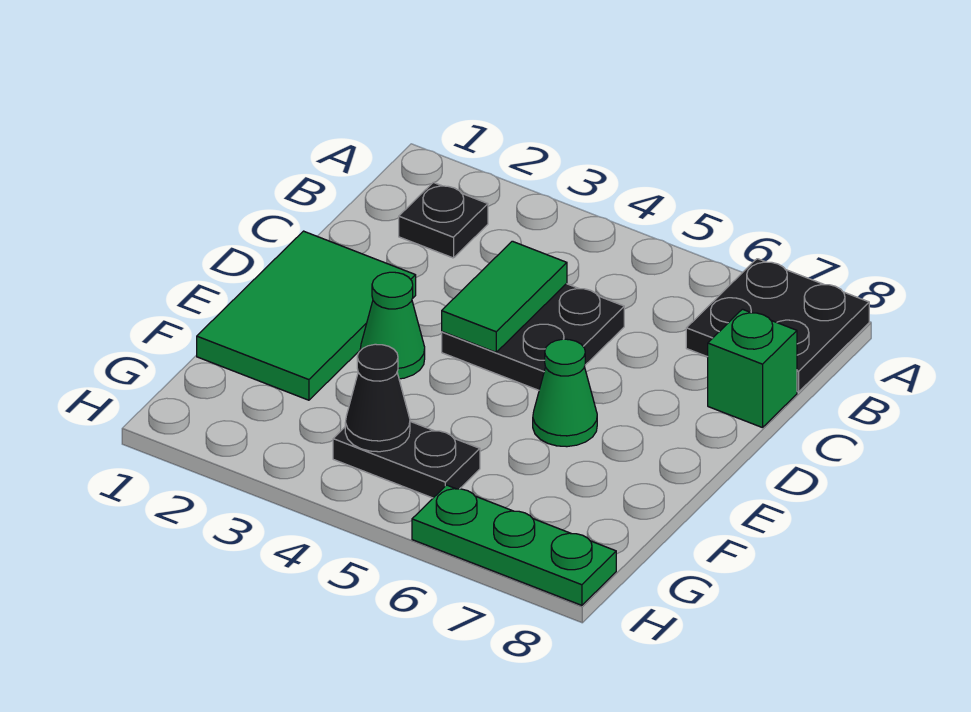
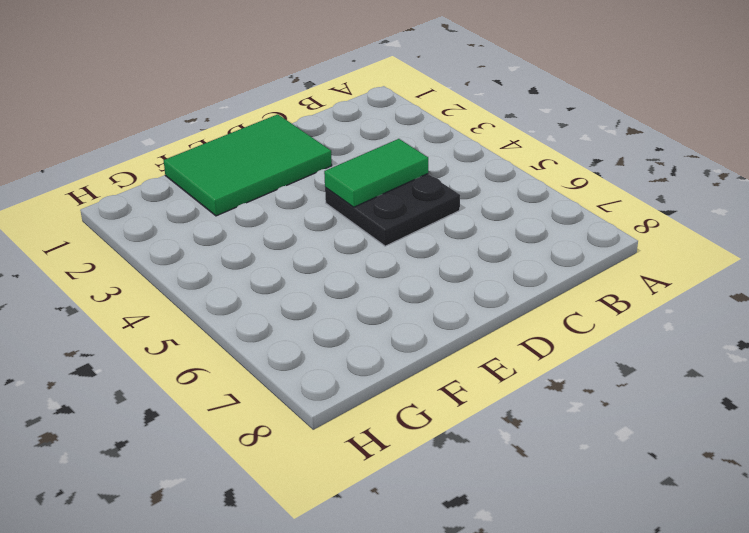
none -> black 2x2 plate [686,259,869,392]
none -> black 1x1 plate [399,182,488,258]

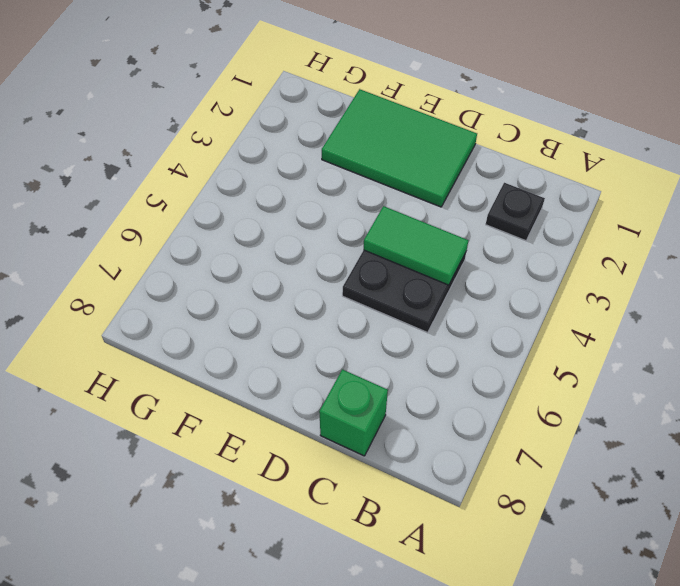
none -> black 2x2 plate [686,259,869,392]
none -> green 1x1 cone [360,272,425,379]

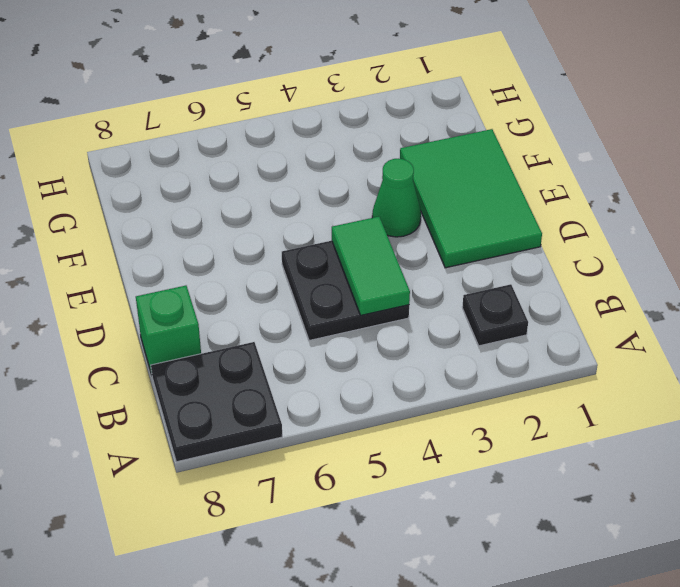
none -> green 1x1 cone [533,339,597,447]
none -> black 1x2 plate [333,421,480,498]

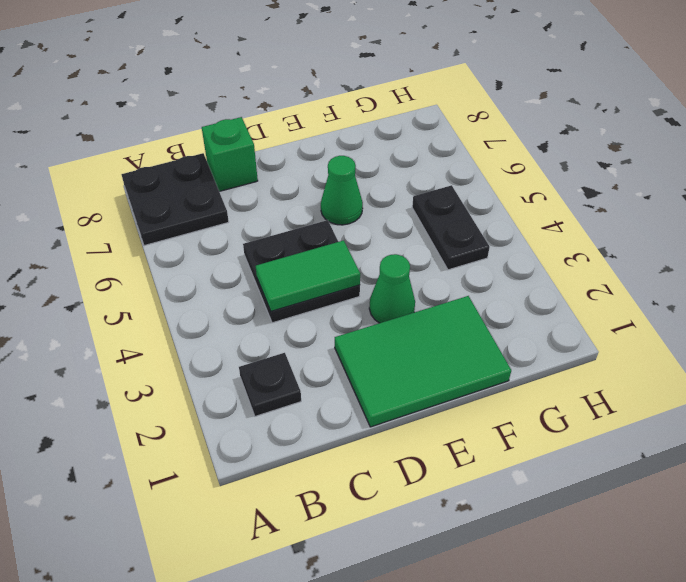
none -> green 1x3 plate [412,485,616,605]
none -> black 1x1 cone [345,344,410,452]

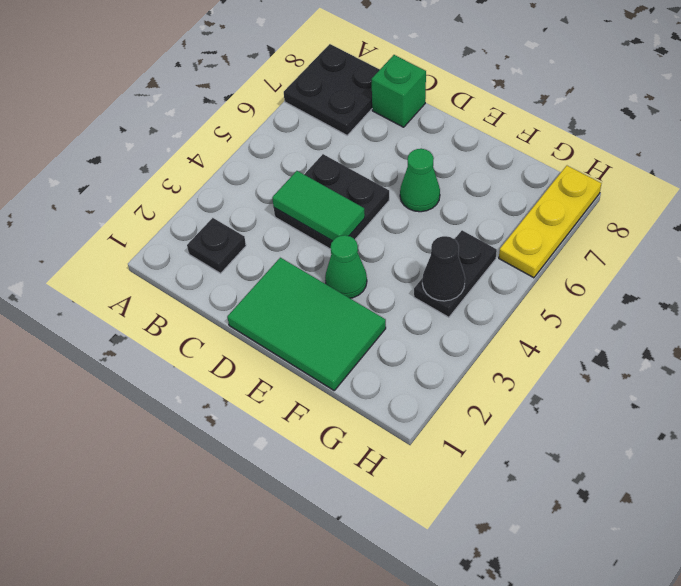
yellow 1x3 plate [499,166,602,278] -> green 1x3 plate [412,485,616,605]

